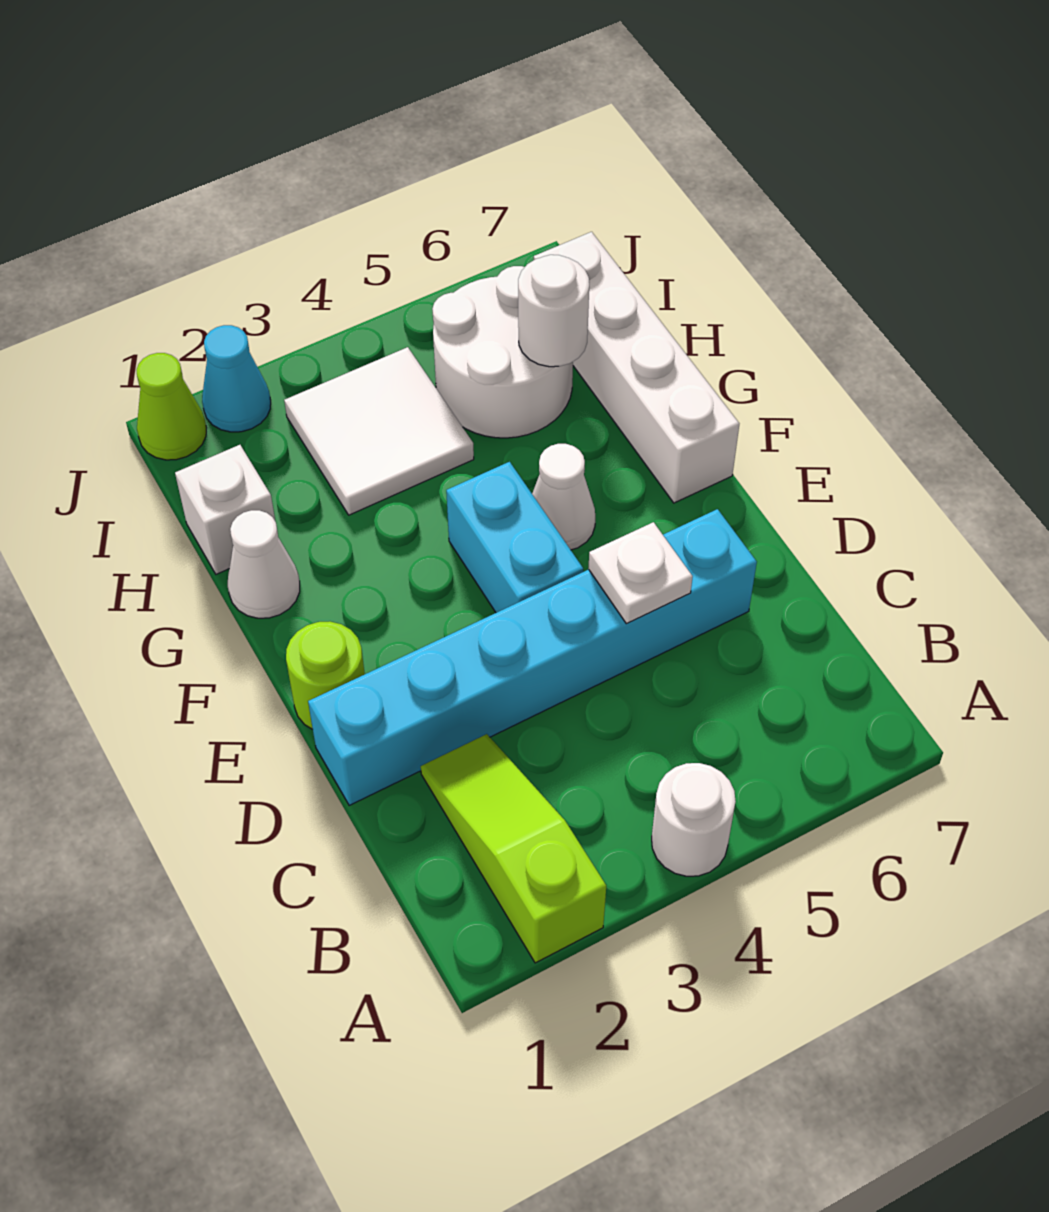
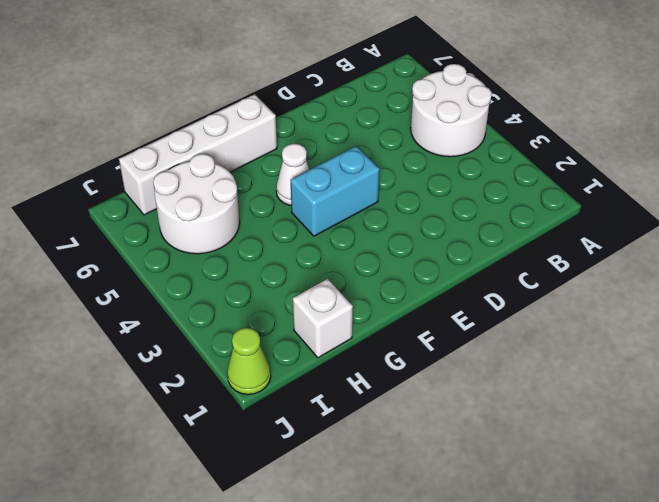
white 2x2 round brick [411,64,492,157] -> white 1x1 round brick [652,763,736,876]
none -> lime 1x3 slope [421,734,606,963]
none -> cyan 1x6 brick [308,509,757,805]
none -> lime 1x1 round brick [286,621,365,729]

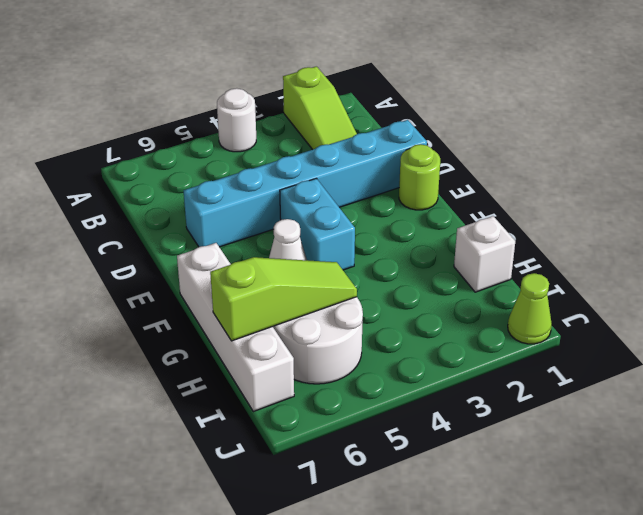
lime 1x3 slope [210,257,357,341] -> white 1x1 round brick [518,255,589,367]
none -> white 1x1 cone [228,510,300,618]
none -> white 2x2 tile [284,347,474,515]
none -> cyan 1x1 cone [202,325,271,432]

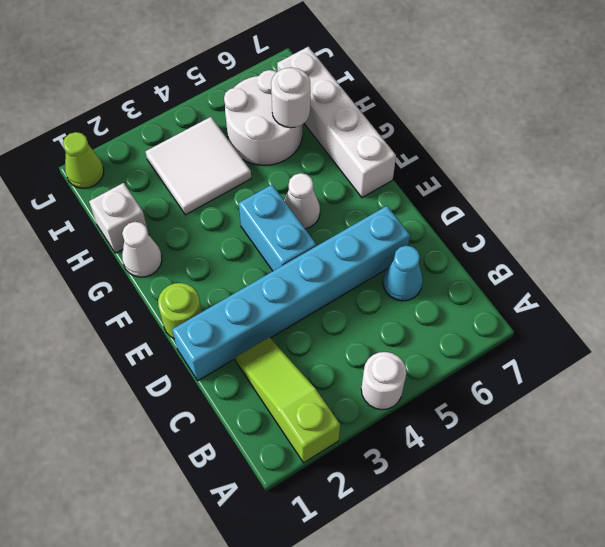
cyan 1x1 cone [383,246,423,301] -> cyan 1x1 cone moved to [202,325,271,432]
none -> white 1x1 plate [588,522,693,624]

